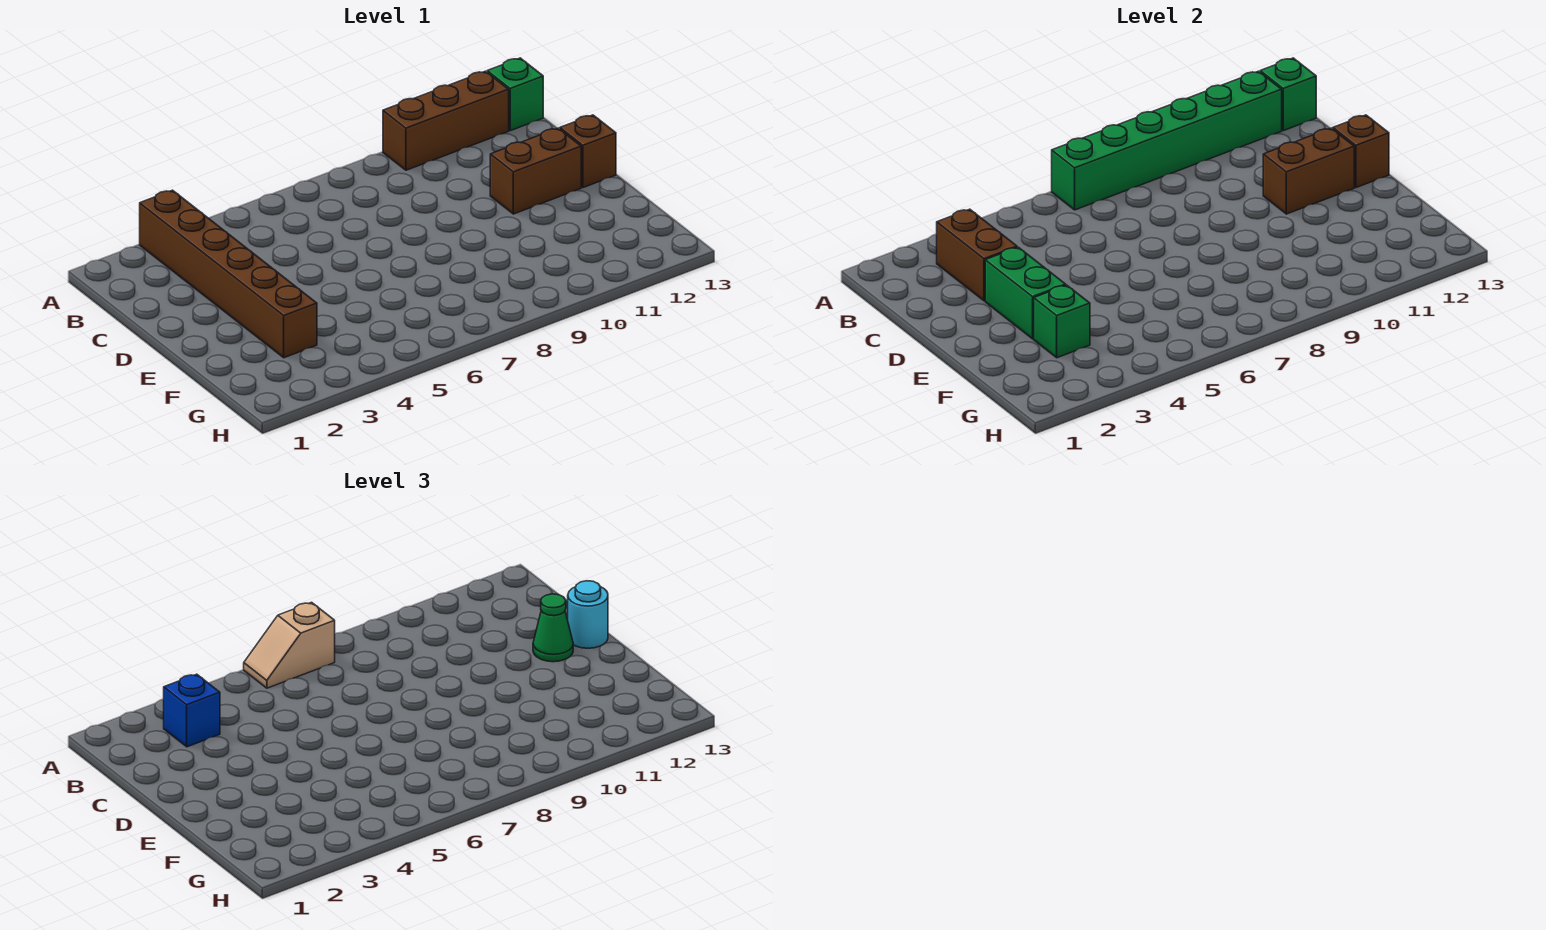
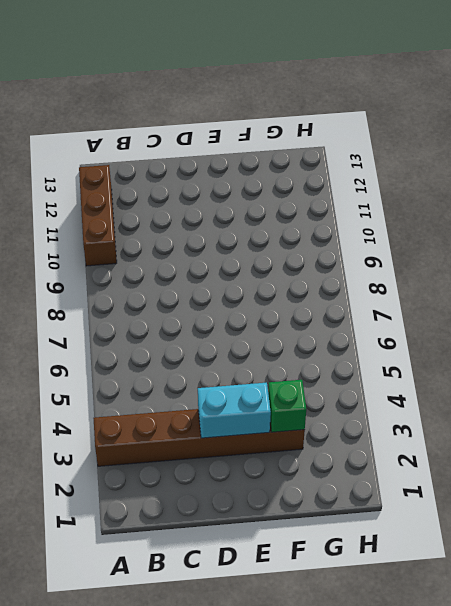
cyan 1x2 brick [198,383,271,438] -> green 1x2 brick [985,247,1066,339]
none -> green 1x1 brick [487,58,543,131]
none -> brown 1x2 brick [490,128,581,214]
none -> brown 1x1 brick [560,115,616,188]

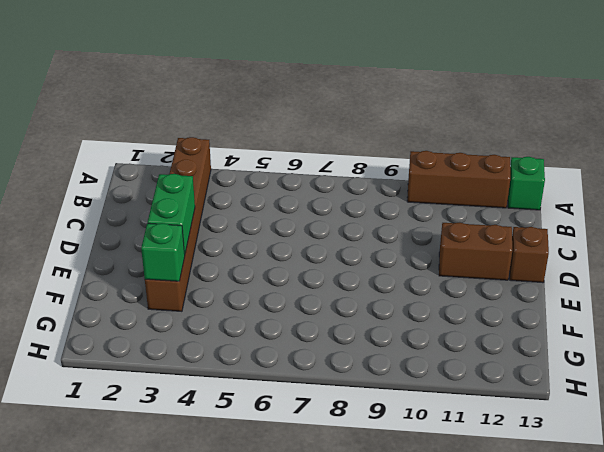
none -> green 1x6 brick [1052,71,1282,210]
none -> green 1x1 brick [1260,58,1316,131]
none -> brown 1x2 brick [937,209,1017,301]

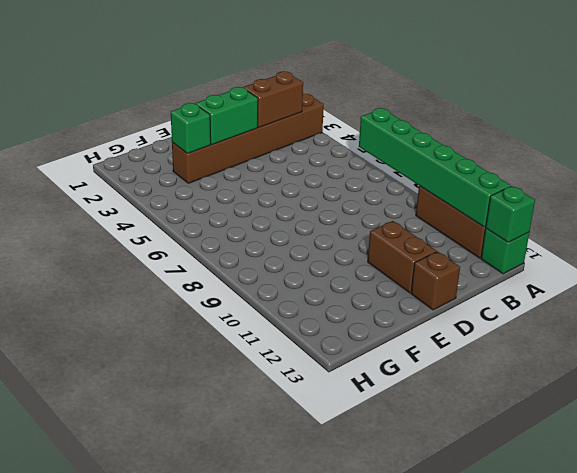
none -> brown 1x2 brick [1263,128,1354,214]
none -> brown 1x1 brick [1333,115,1389,188]
none -> tan 1x2 slope [244,602,335,688]

